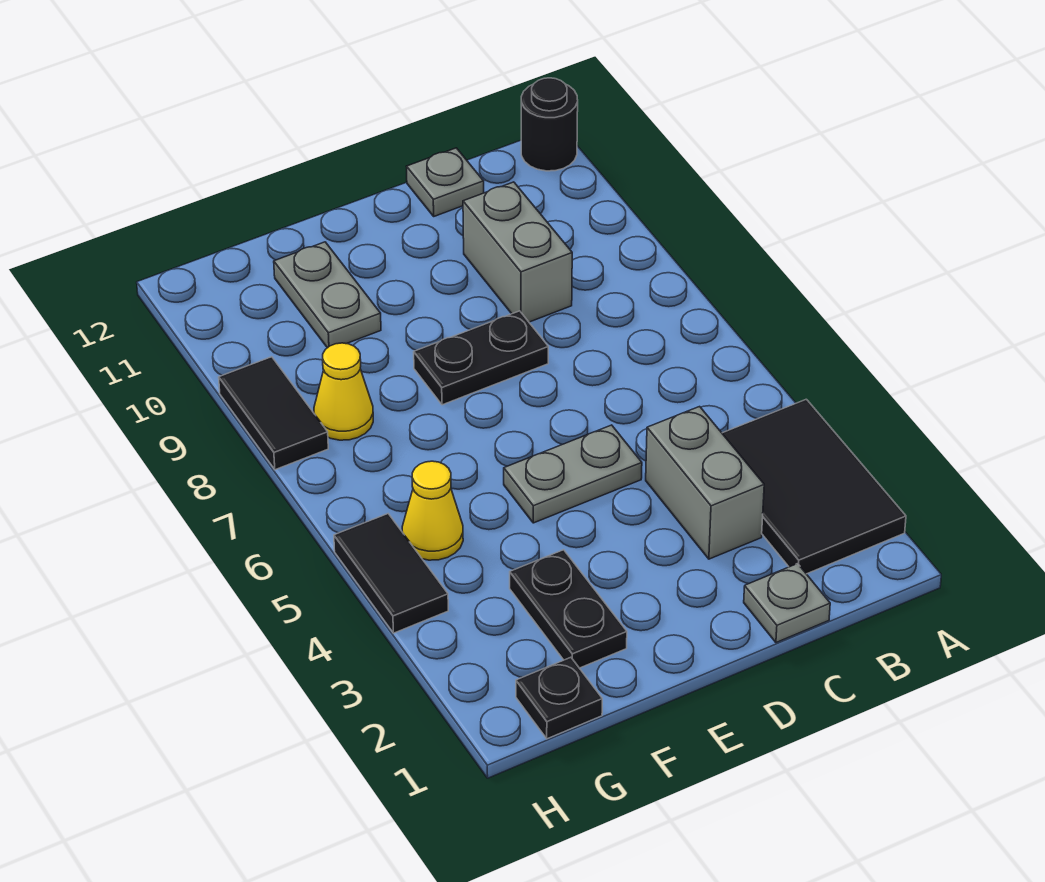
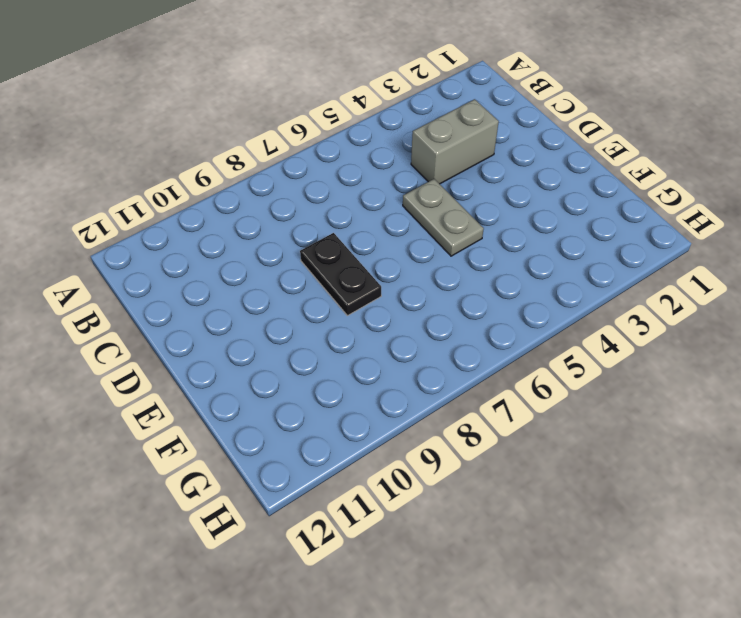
none -> black 2x3 tile [722,399,906,574]
none -> black 1x1 round brick [521,78,578,171]
none -> grey 1x1 plate [744,564,830,643]

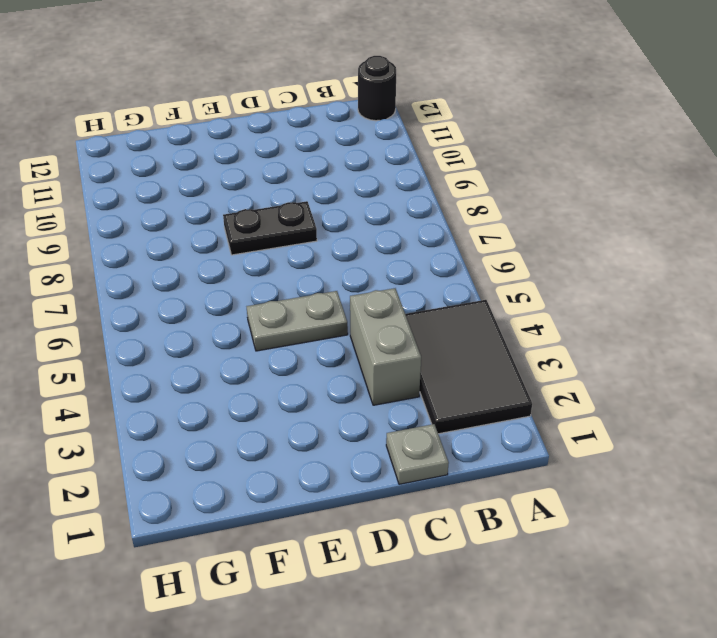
none -> grey 1x2 brick [463,182,572,322]
none -> grey 1x1 plate [407,148,484,216]
none -> black 1x2 plate [510,550,627,668]

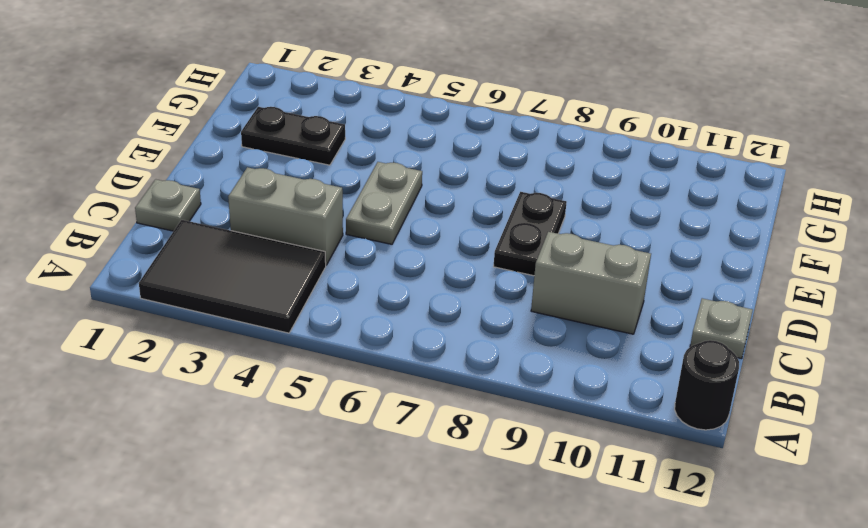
none -> grey 1x2 plate [274,242,381,348]
none -> black 1x1 plate [516,657,602,739]
none -> yellow 1x1 cone [402,461,463,560]

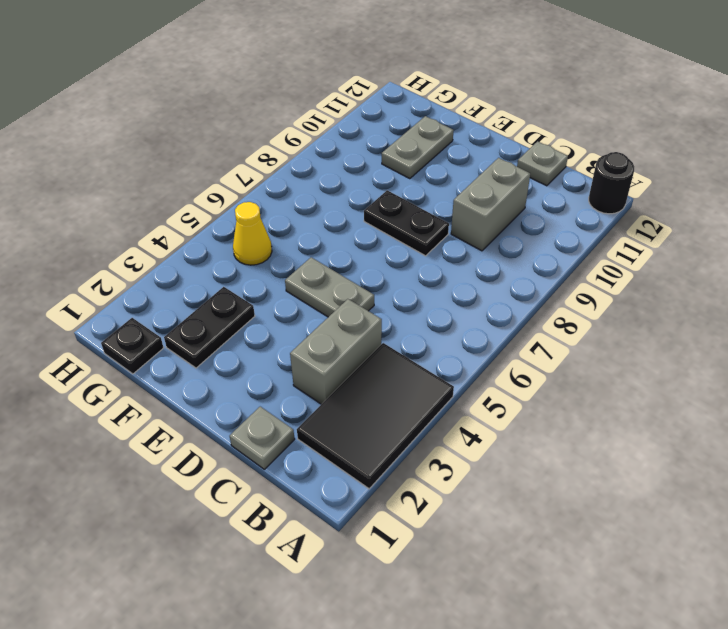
none -> yellow 1x1 cone [314,343,373,440]
none -> black 1x2 tile [334,514,448,633]
none -> black 1x2 tile [219,357,328,470]

